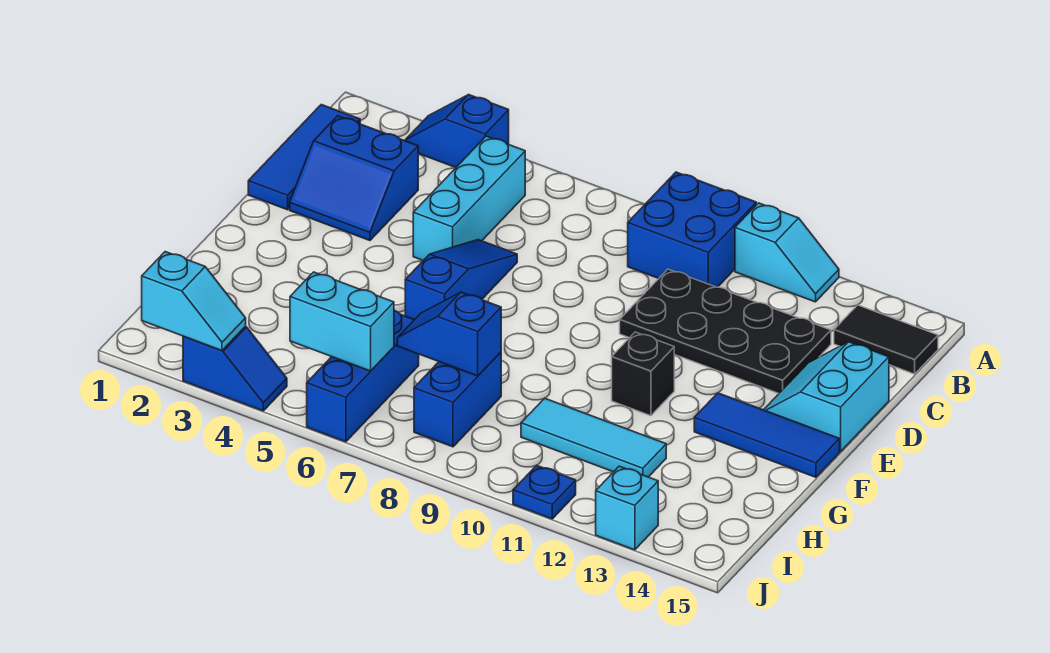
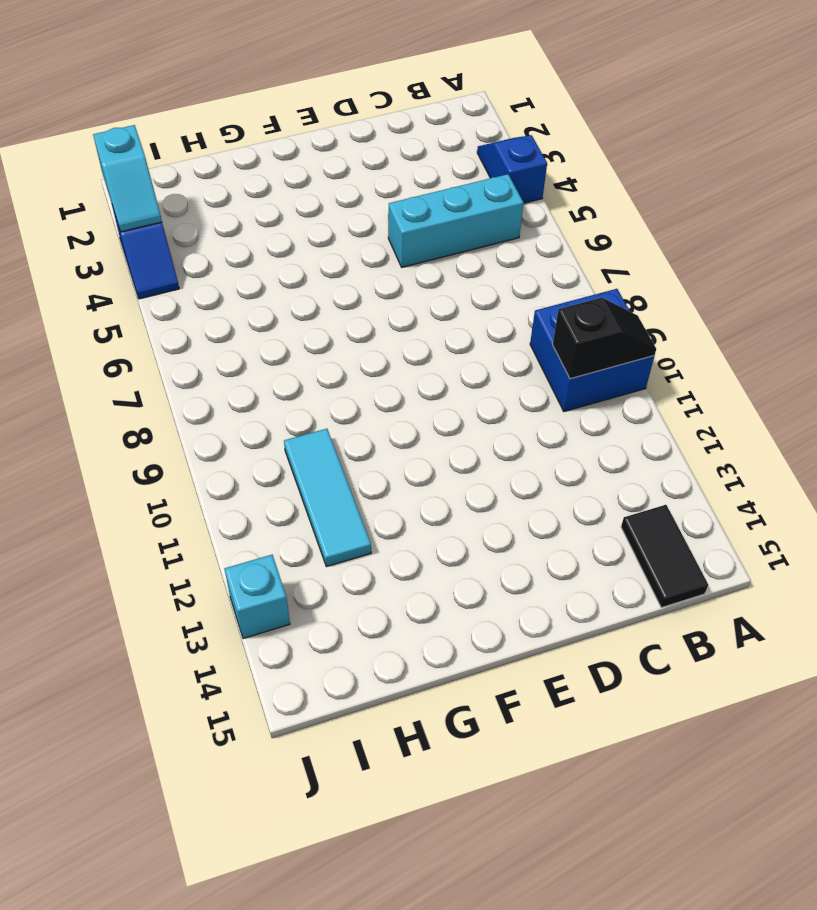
black 1x2 slope [553,298,656,379] -> none
none -> cyan 1x2 slope [735,203,839,302]
none -> blue 1x3 tile [248,105,360,210]
none -> blue 2x2 slope [290,116,418,241]

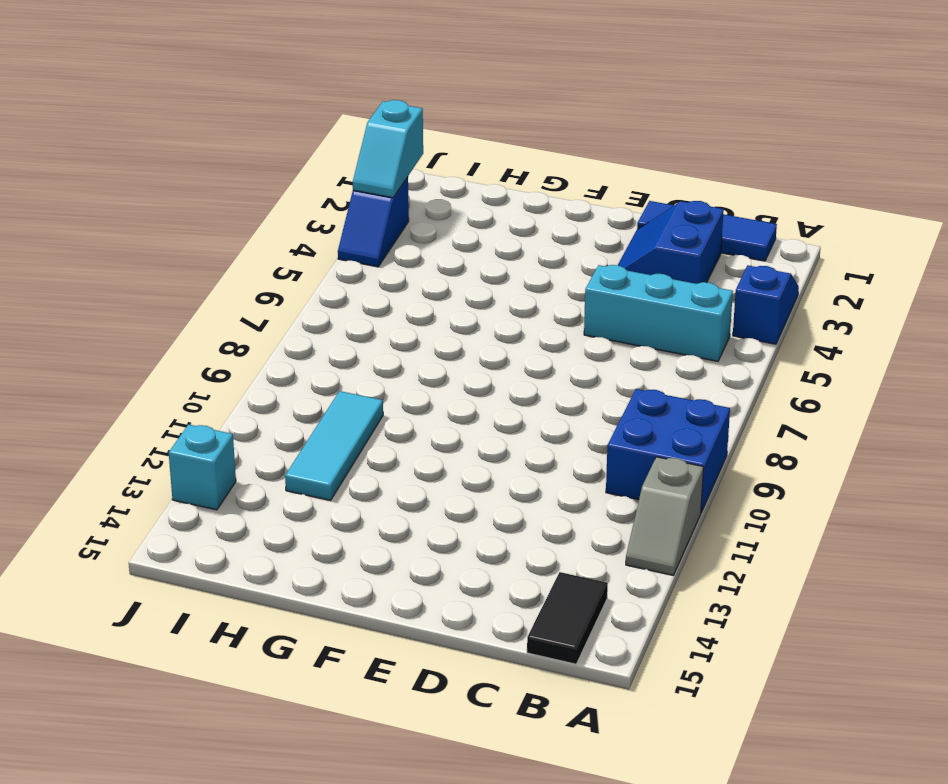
grey 1x2 slope [626,457,704,575] -> cyan 1x2 slope [735,203,839,302]
none -> black 2x4 plate [620,269,831,393]
none -> blue 1x3 slope [405,240,517,320]
none -> cyan 2x2 slope [764,342,889,452]

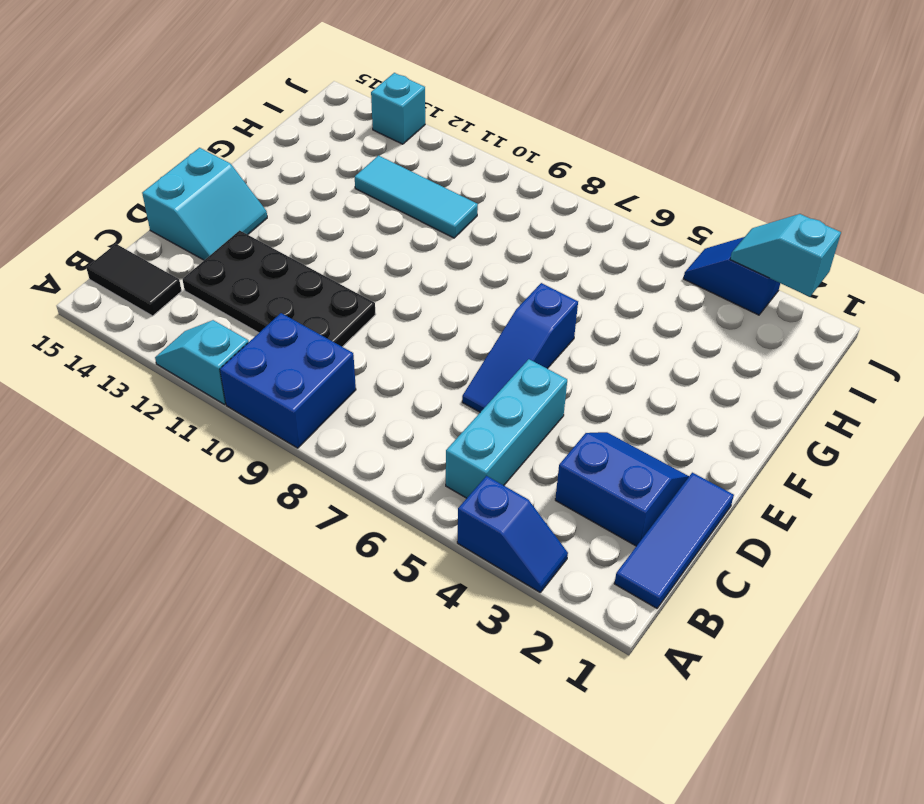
none -> black 1x1 brick [612,332,674,416]
none -> blue 1x3 tile [694,393,840,477]
none -> blue 1x3 brick [307,310,419,442]

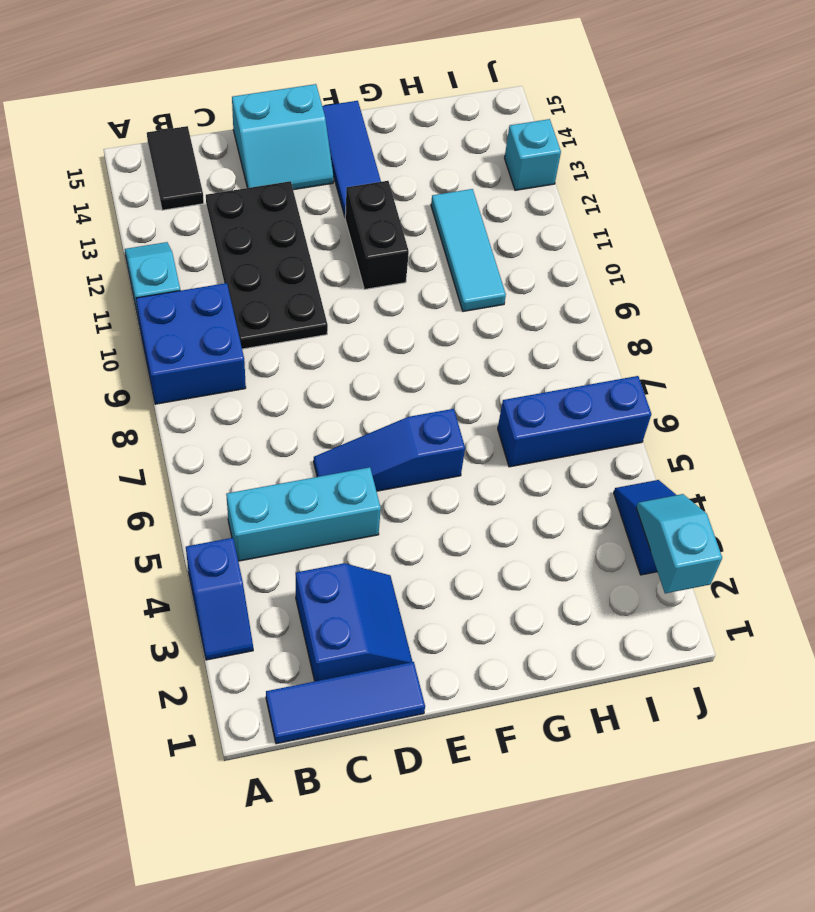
black 1x2 brick [345,181,409,289] -> black 1x1 brick [612,332,674,416]
none -> blue 1x2 brick [414,352,501,447]
none -> blue 1x1 plate [513,465,576,519]
none -> blue 1x2 slope [397,292,501,376]

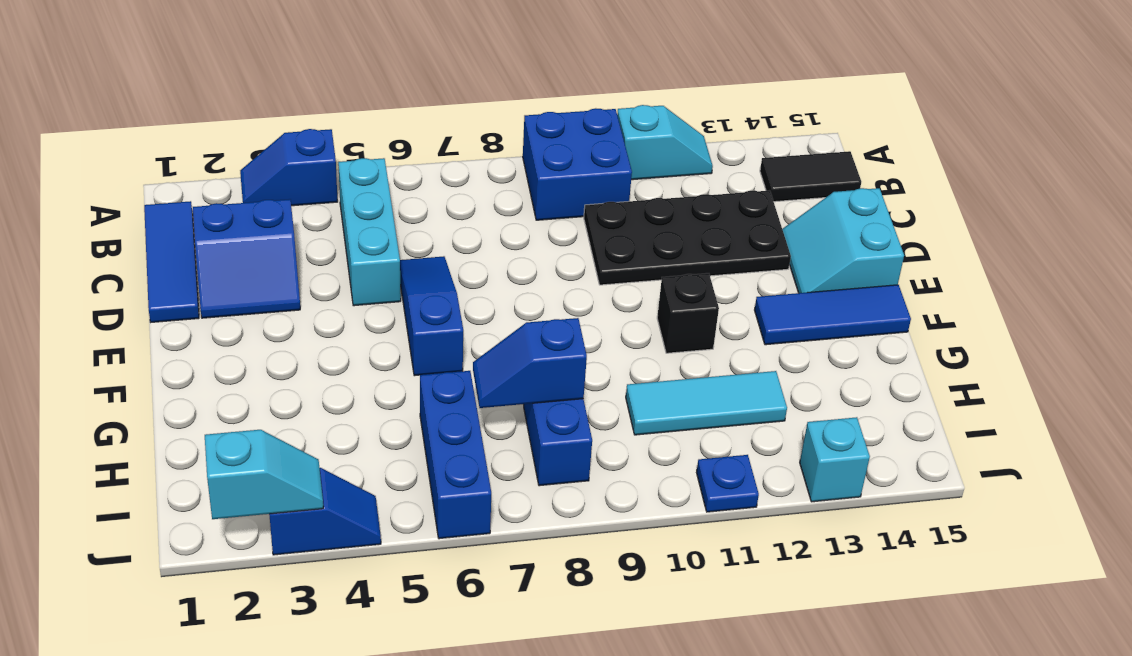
none -> cyan 1x2 brick [290,272,394,371]

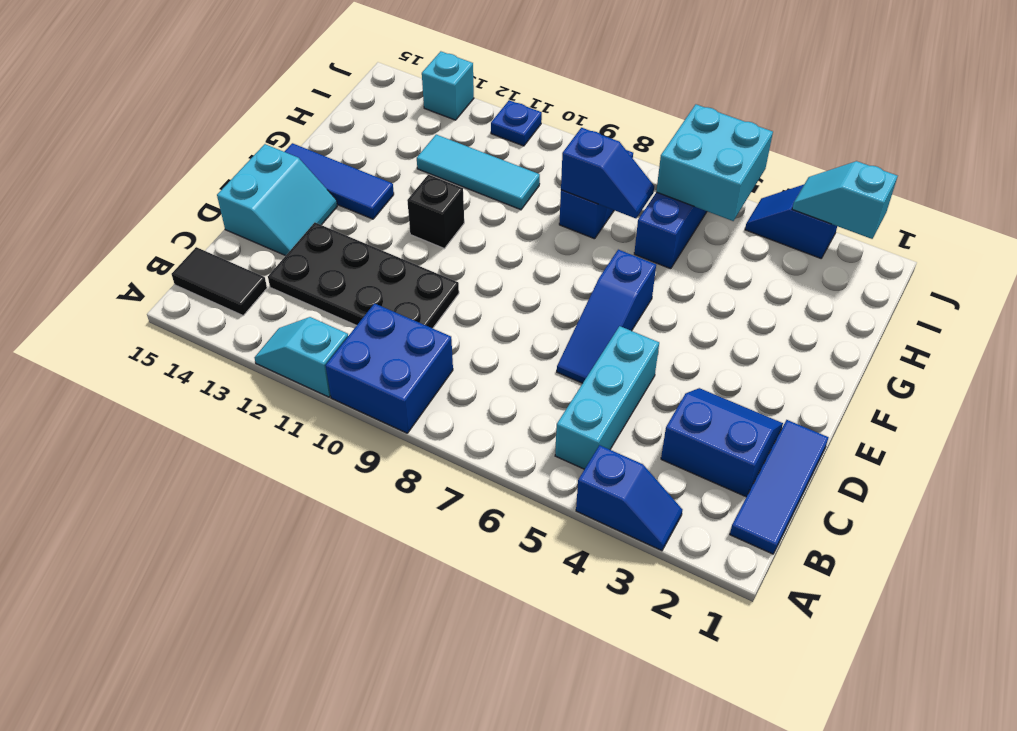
cyan 2x2 brick [656,104,773,221] -> cyan 1x2 brick [290,272,394,371]

